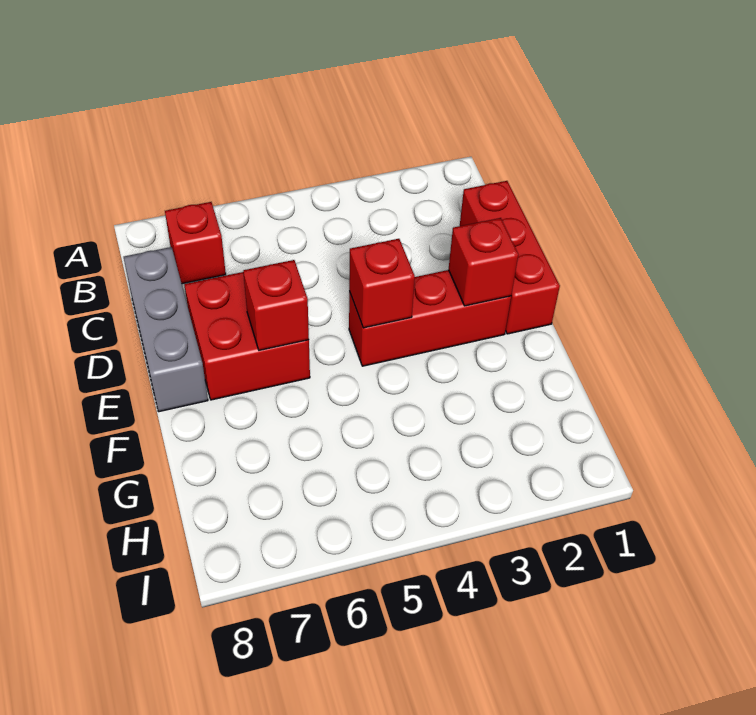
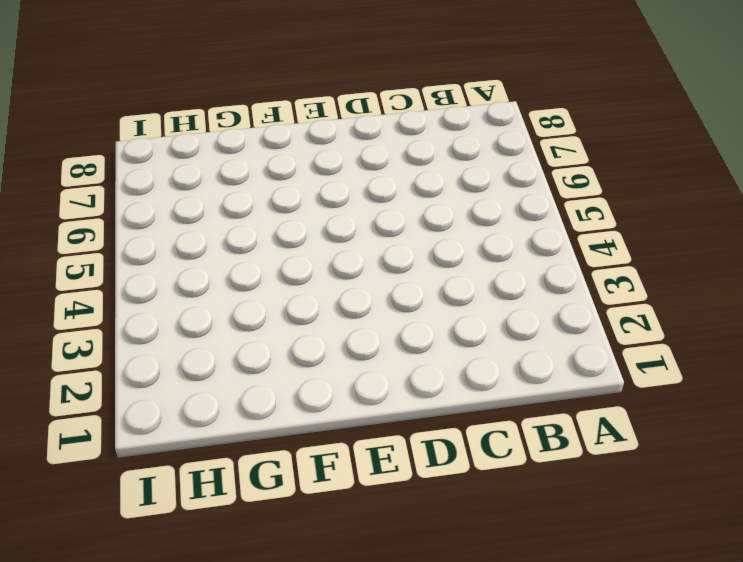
none -> red 1x1 brick [165,202,226,284]
none -> red 1x3 brick [460,181,560,334]

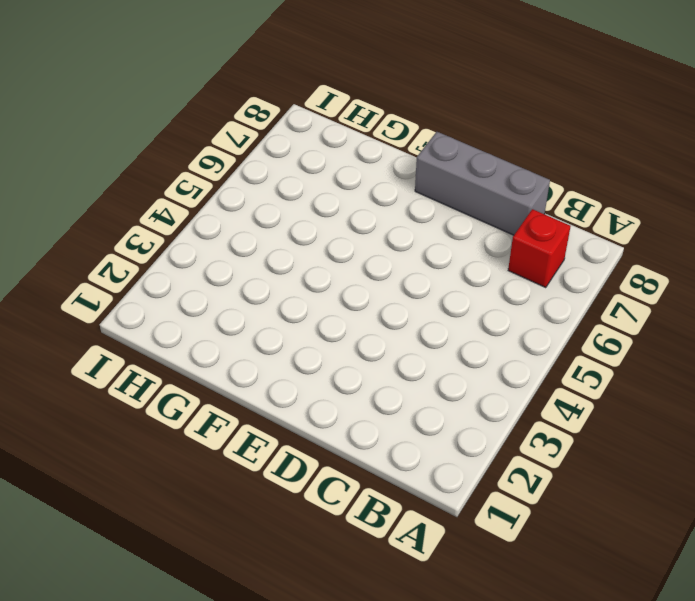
none -> red 1x3 brick [460,181,560,334]
none -> red 2x2 brick [184,272,310,400]

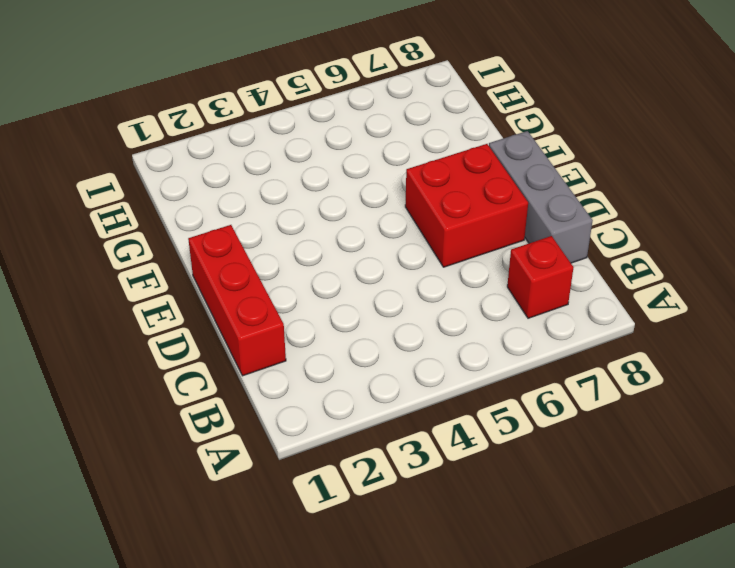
none -> red 1x3 brick [349,270,511,366]
none -> red 1x1 brick [449,218,518,306]

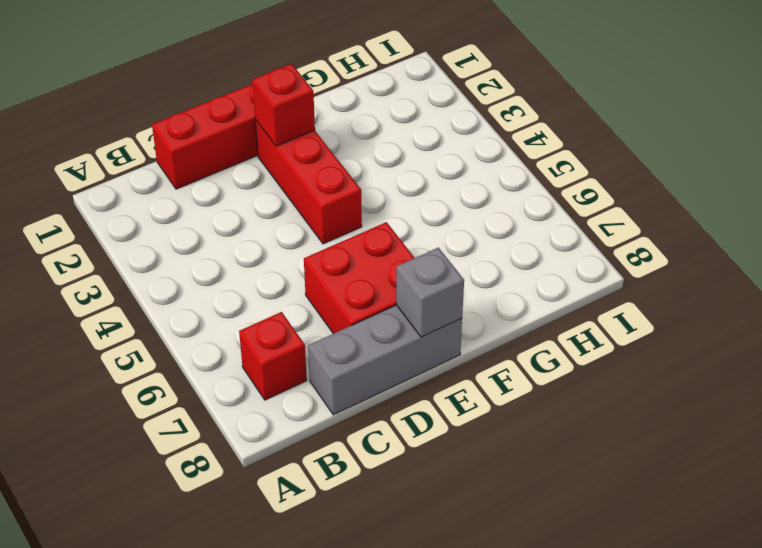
grey 1x1 brick [396,248,464,337] -> none
none -> red 1x1 brick [349,239,415,328]
none -> red 1x1 brick [243,260,309,350]

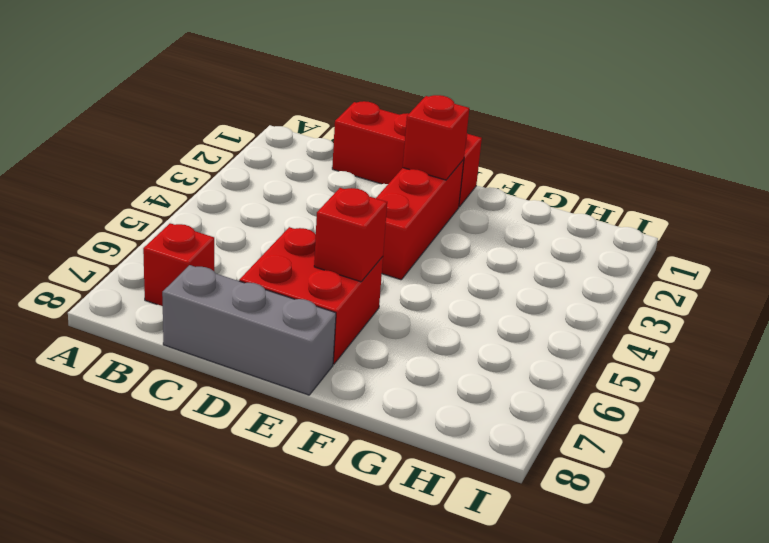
none -> red 1x1 brick [349,239,415,328]

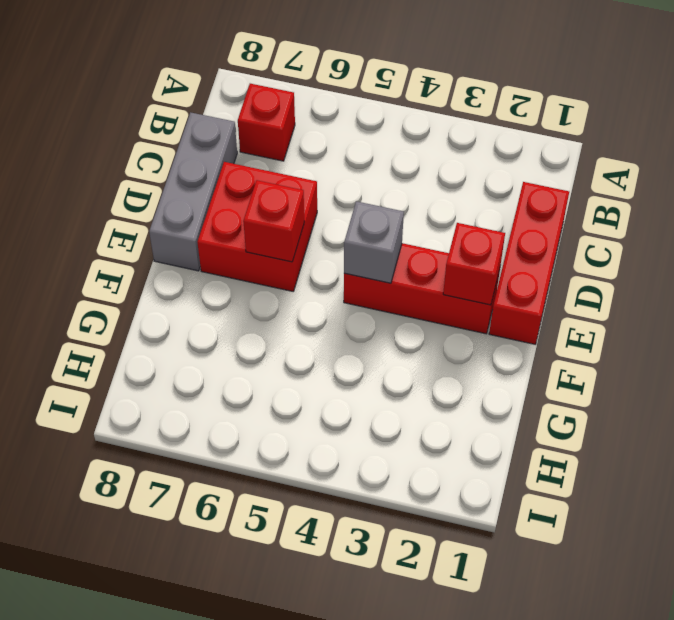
grey 1x1 brick [344,201,404,283] -> red 1x1 brick [349,239,415,328]

